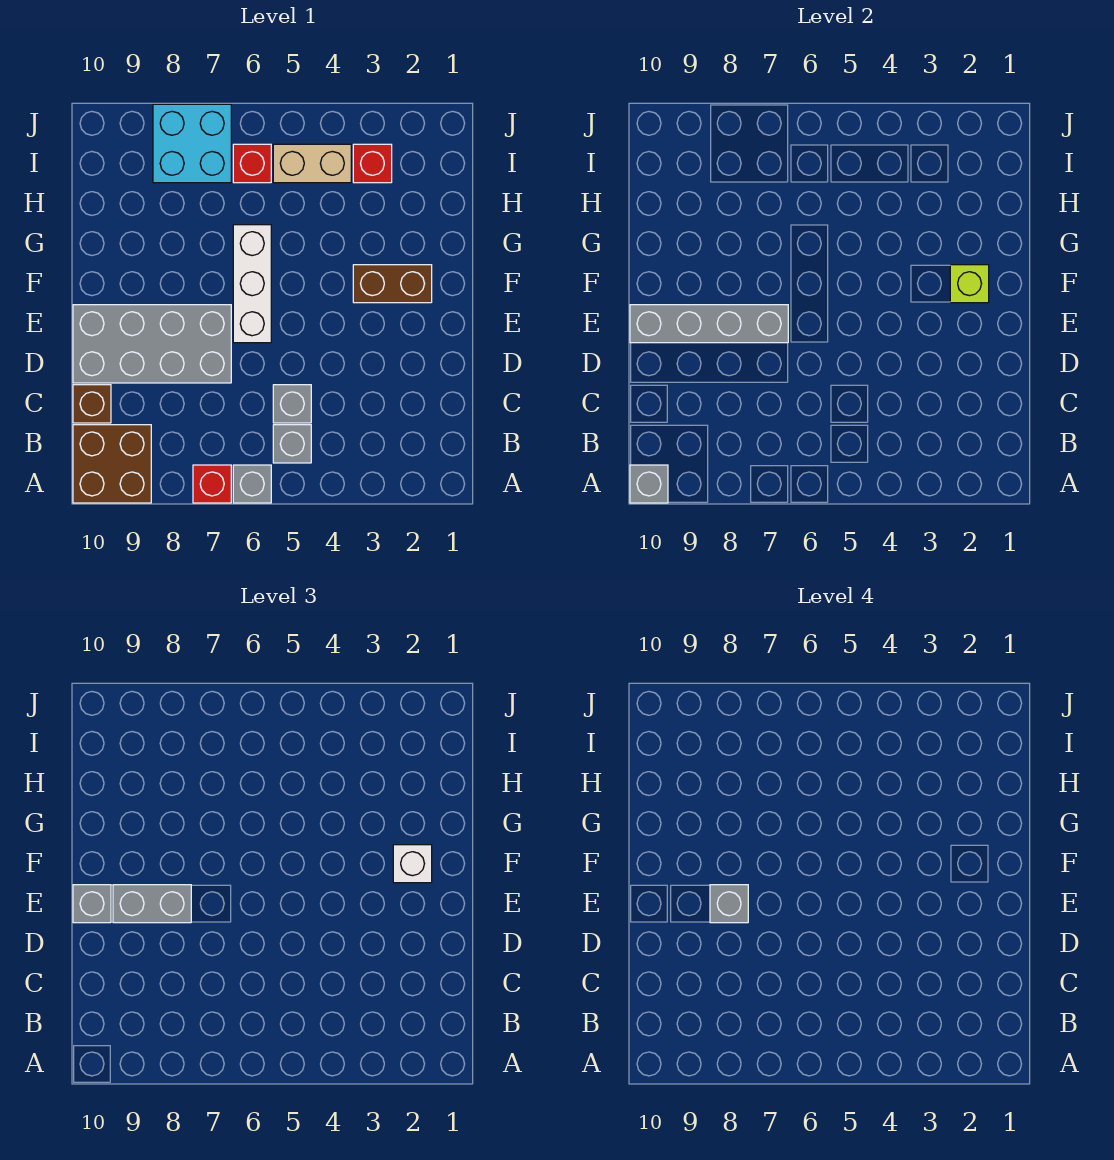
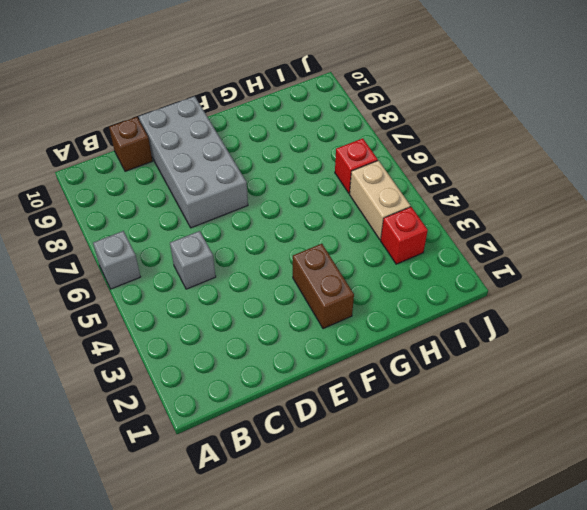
none -> red 1x1 brick [193,465,231,503]
none -> brown 2x2 brick [73,425,151,503]
none -> grey 1x1 brick [273,425,311,463]

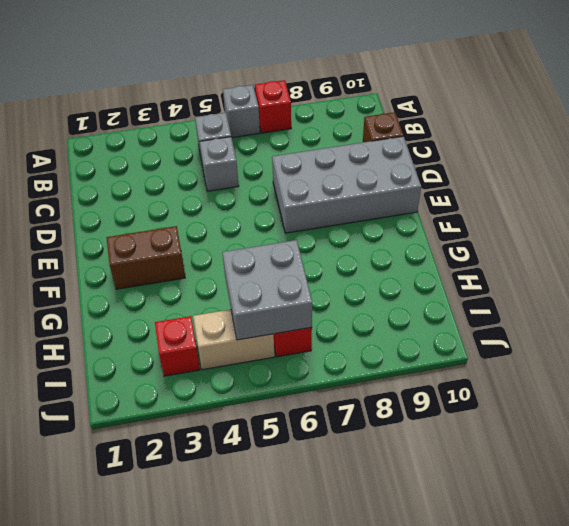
grey 2x2 brick [222,240,312,340] -> none
none -> brown 2x2 brick [73,425,151,503]
none -> white 1x3 brick [233,225,271,343]
none -> cyan 2x2 brick [153,104,231,183]

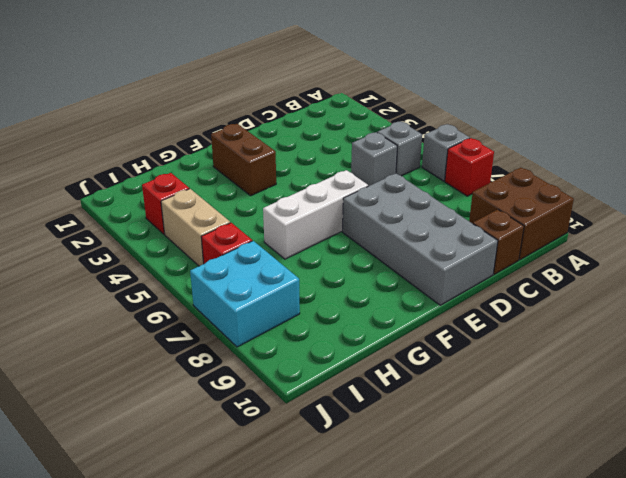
none -> grey 1x1 brick [630,465,668,503]
none -> grey 1x4 brick [630,305,788,343]
none -> lime 1x1 brick [950,265,989,303]

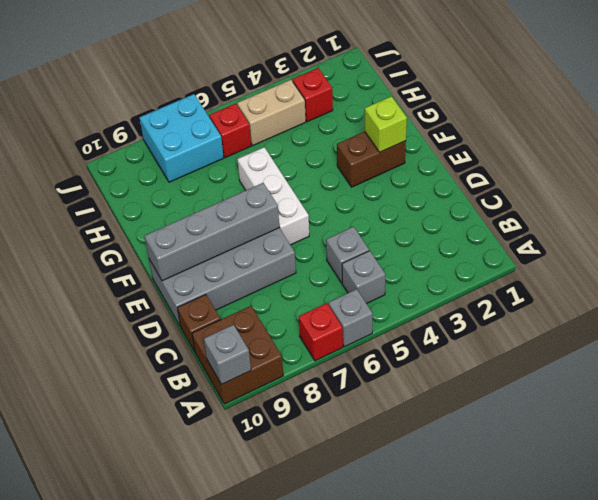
none -> grey 1x2 brick [113,885,191,923]
none -> grey 1x1 brick [73,885,111,923]
none -> white 1x1 brick [393,845,432,883]

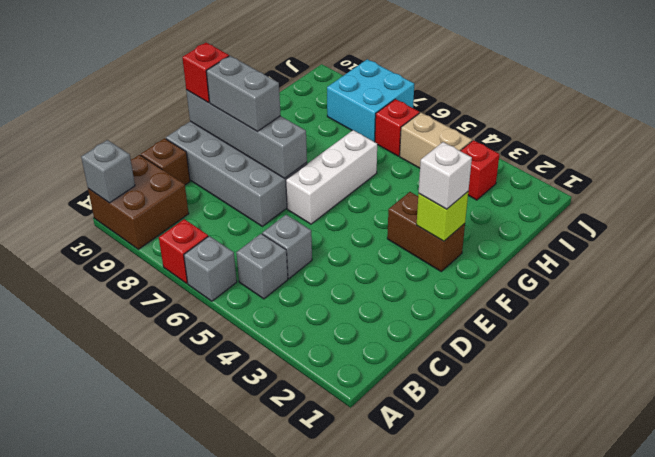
red 1x1 brick [182,43,229,103] -> grey 1x1 brick [73,885,111,923]
none -> grey 1x1 brick [710,885,748,923]

